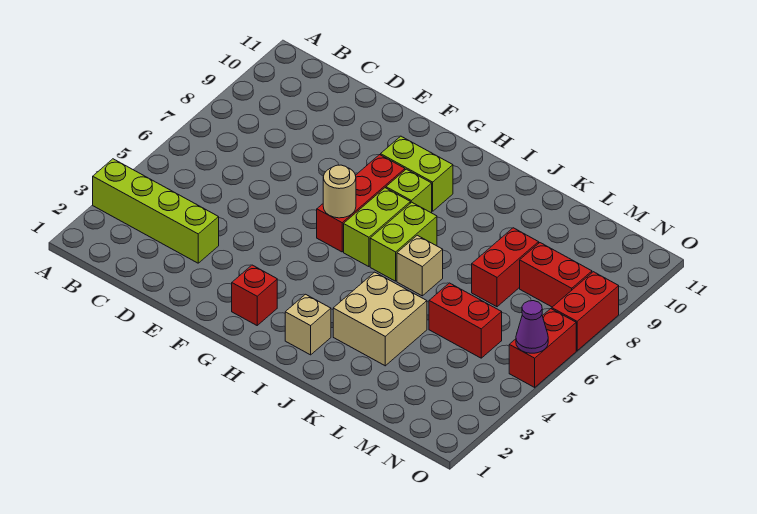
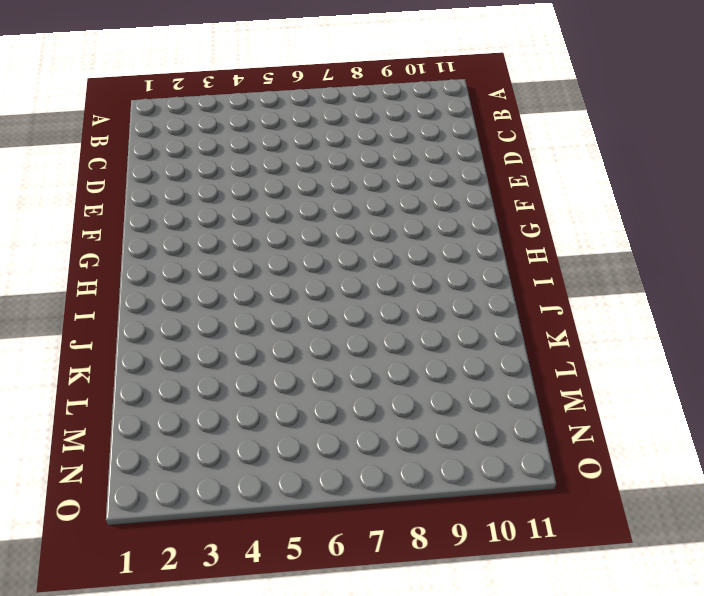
none -> lime 1x4 brick [93,159,219,263]
none -> red 1x1 brick [232,265,277,325]
none -> red 1x3 brick [317,155,405,252]

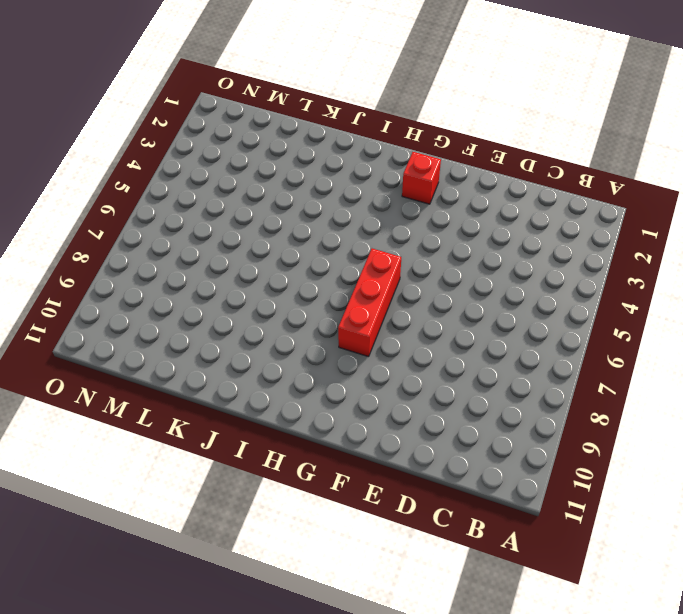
none -> lime 1x4 brick [93,159,219,263]
none -> lime 1x2 brick [381,136,453,211]
none -> lime 1x2 brick [344,188,410,267]

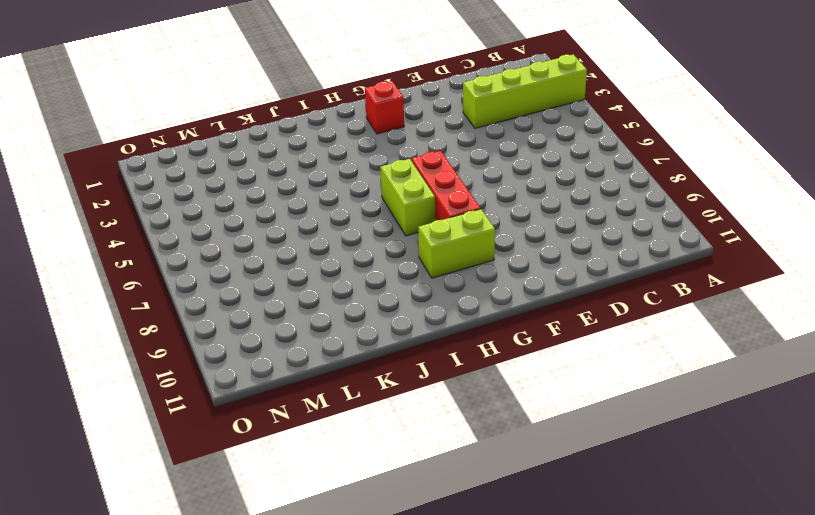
none -> lime 1x1 brick [386,169,432,213]
none -> tan 1x1 brick [285,294,331,355]
none -> lime 1x2 brick [370,202,437,281]

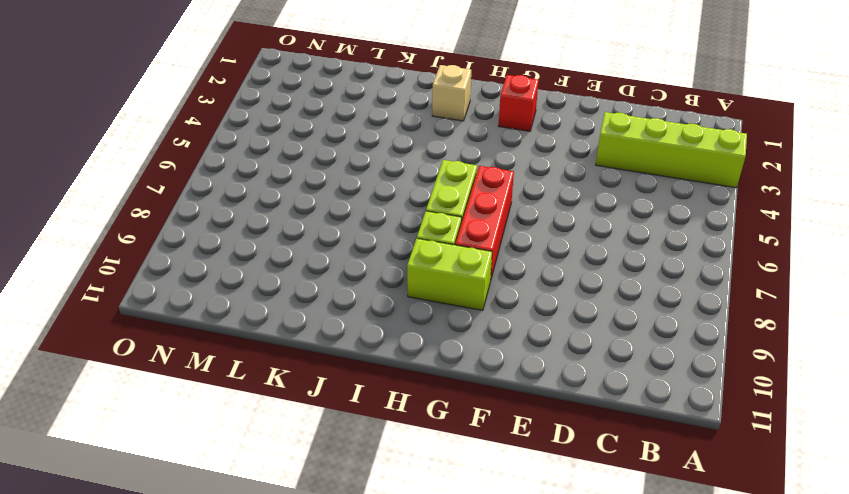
none -> lime 1x2 brick [370,202,437,281]
none -> tan 2x2 brick [333,272,427,366]
none -> tan 1x1 brick [397,235,443,296]

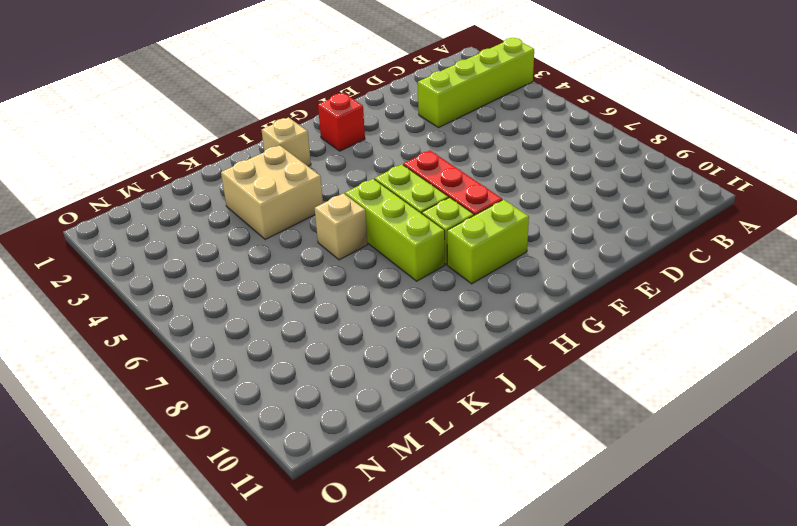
lime 1x3 brick [345,179,445,281] -> lime 1x2 brick [370,202,437,281]
none -> red 1x2 brick [429,283,502,358]
none -> red 1x2 brick [472,228,539,307]
none -> red 1x2 brick [520,243,592,307]

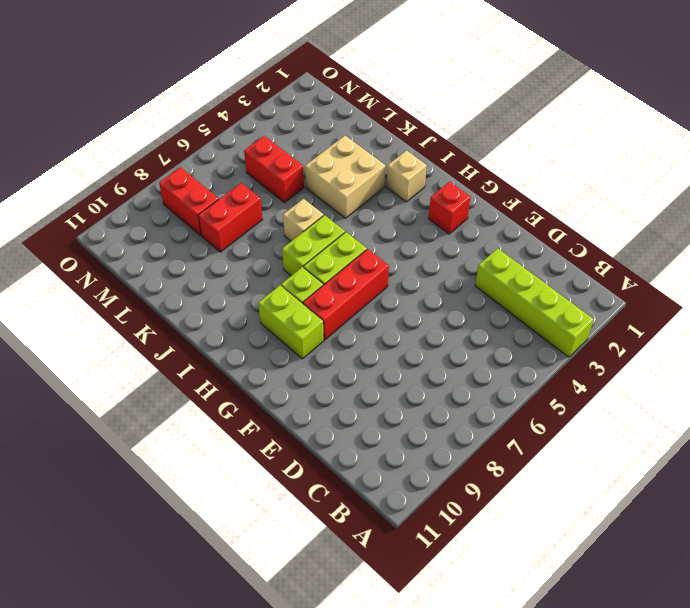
none -> red 1x2 brick [509,309,576,387]
none -> red 1x2 brick [552,272,619,351]
none -> tan 1x1 round brick [323,165,356,218]

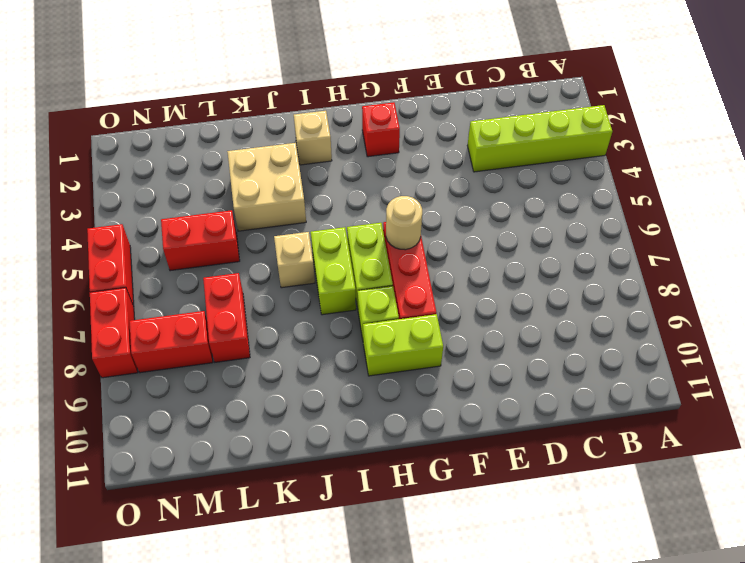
none -> purple 1x1 cone [516,301,548,353]

